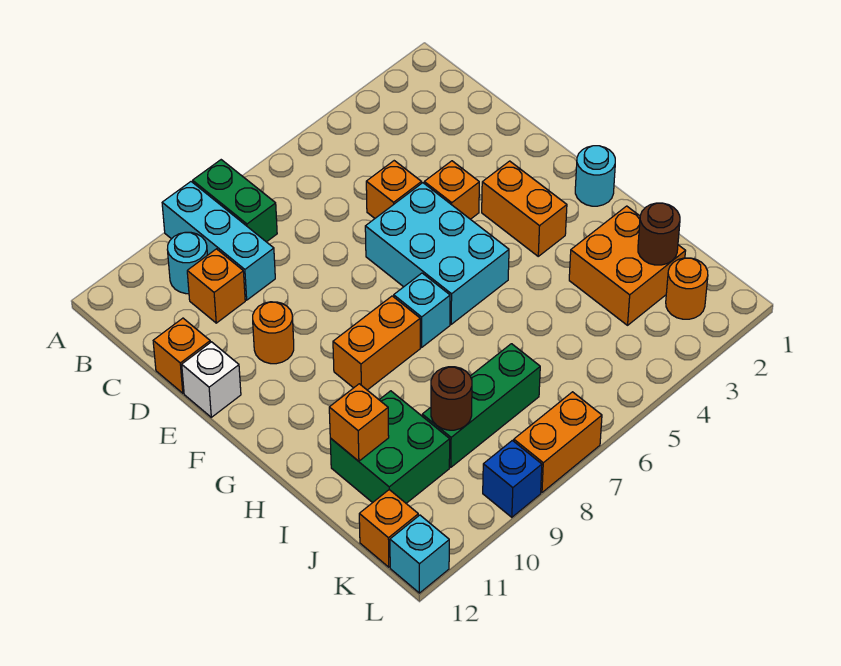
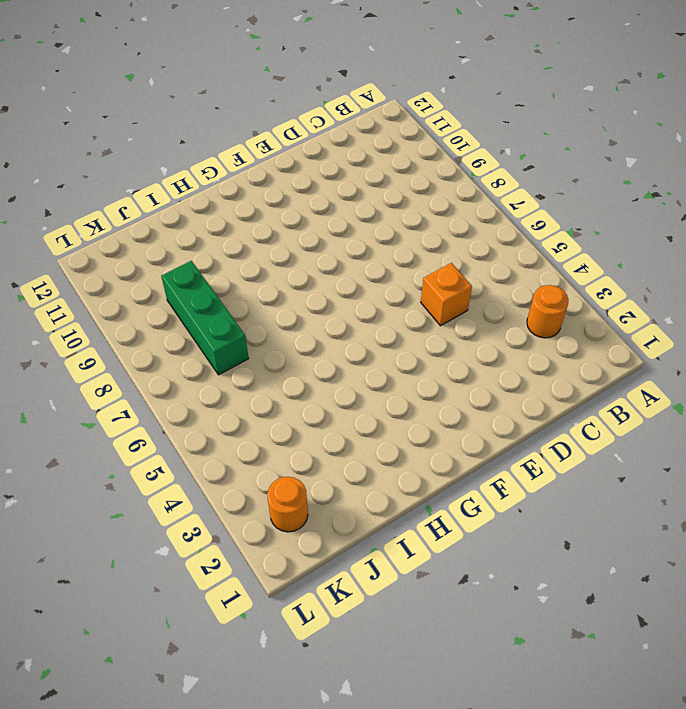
orange 1x1 round brick [527,285,569,338] -> orange 1x1 round brick moved to [253,302,294,364]
none -> green 1x2 brick [193,160,277,242]
none -> cyan 1x3 brick [162,182,275,300]
none -> cyan 1x1 round brick [167,232,207,294]

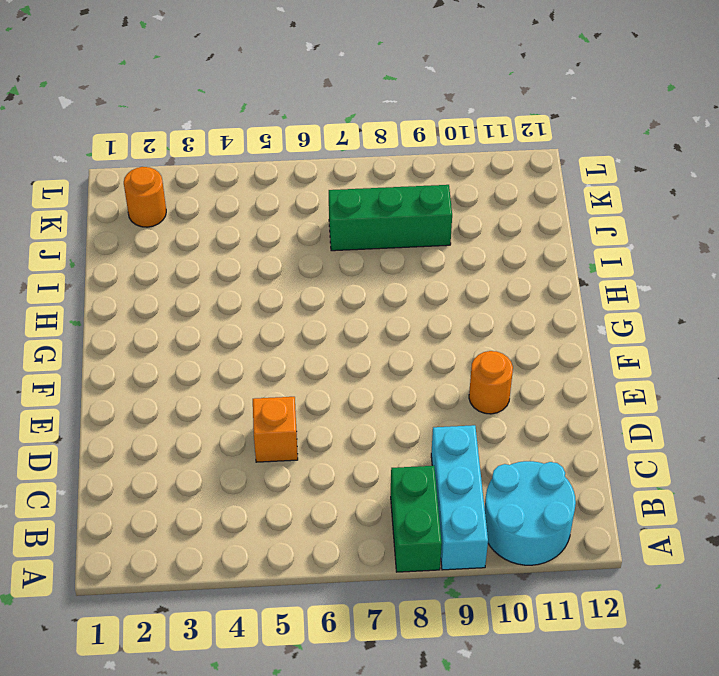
cyan 2x2 round brick [485,461,576,565] -> cyan 1x1 round brick [167,232,207,294]
none -> orange 1x1 brick [187,249,245,323]
none -> orange 1x1 brick [153,318,210,393]
none -> orange 1x1 brick [424,161,479,219]

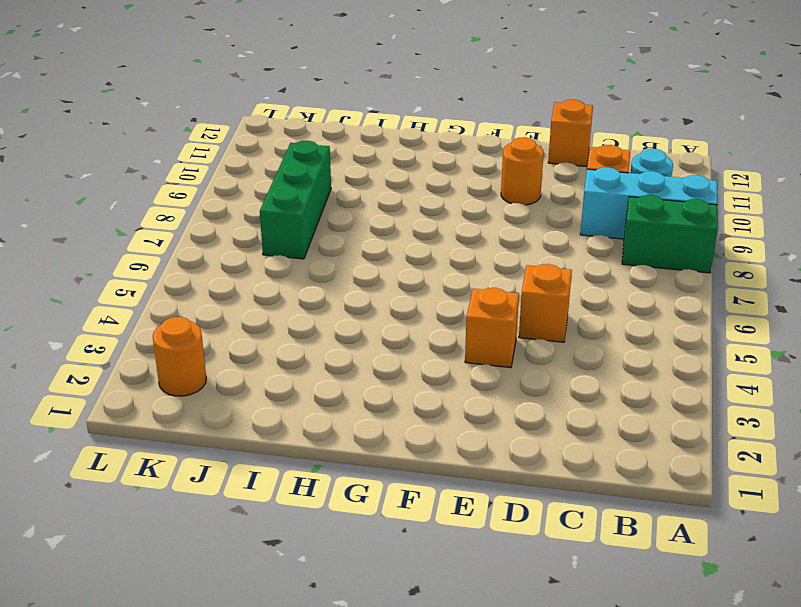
none -> cyan 2x3 brick [365,183,509,324]
none -> white 1x1 brick [182,342,241,417]
none -> orange 1x2 brick [482,161,567,256]

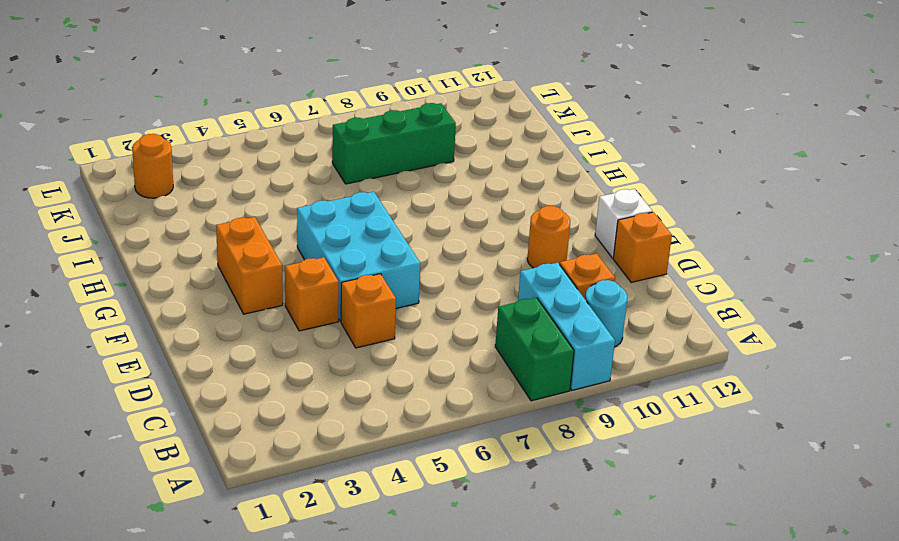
none -> cyan 1x1 round brick [575,146,615,206]
none -> cyan 1x1 brick [394,273,450,347]
none -> orange 1x2 brick [333,296,420,390]

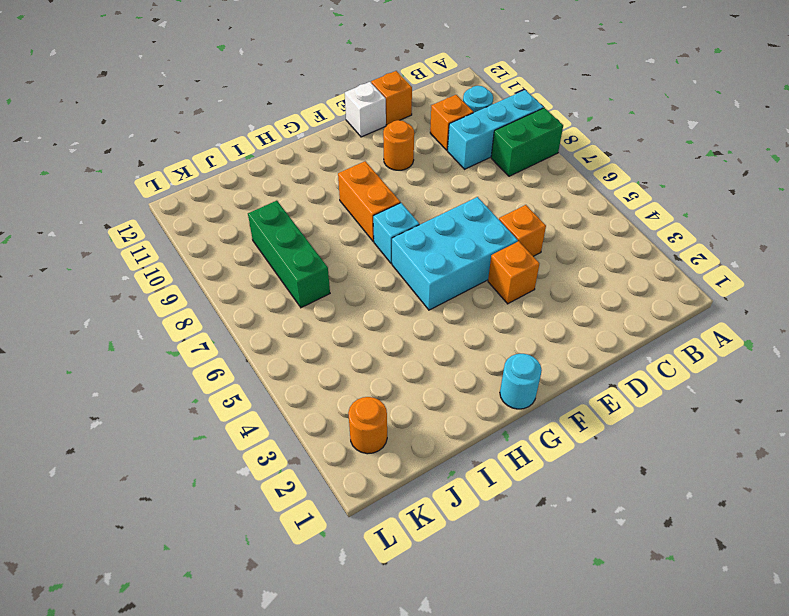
none -> orange 1x2 brick [482,161,567,256]
none -> orange 2x2 brick [569,206,685,325]
none -> green 2x2 brick [330,391,450,503]

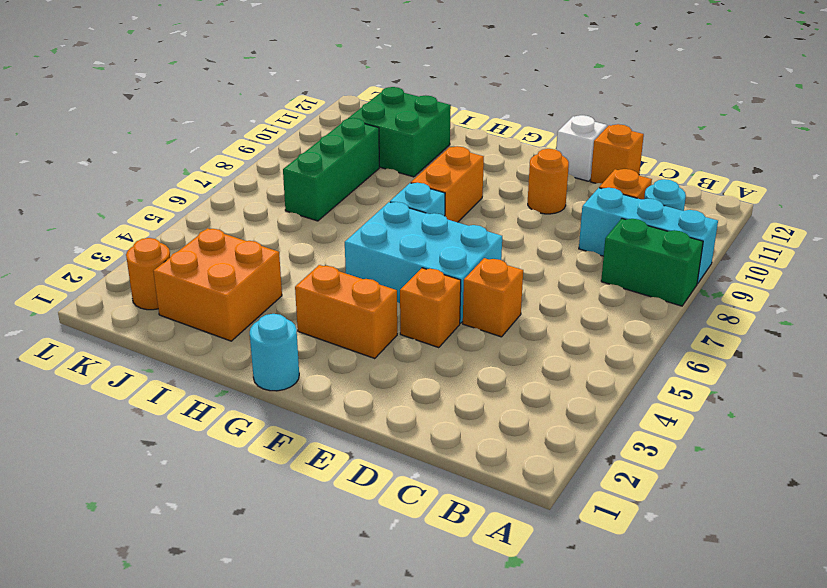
none -> orange 1x1 brick [359,490,418,567]
none -> orange 1x2 brick [514,392,602,492]
none -> blue 1x1 brick [483,440,542,517]

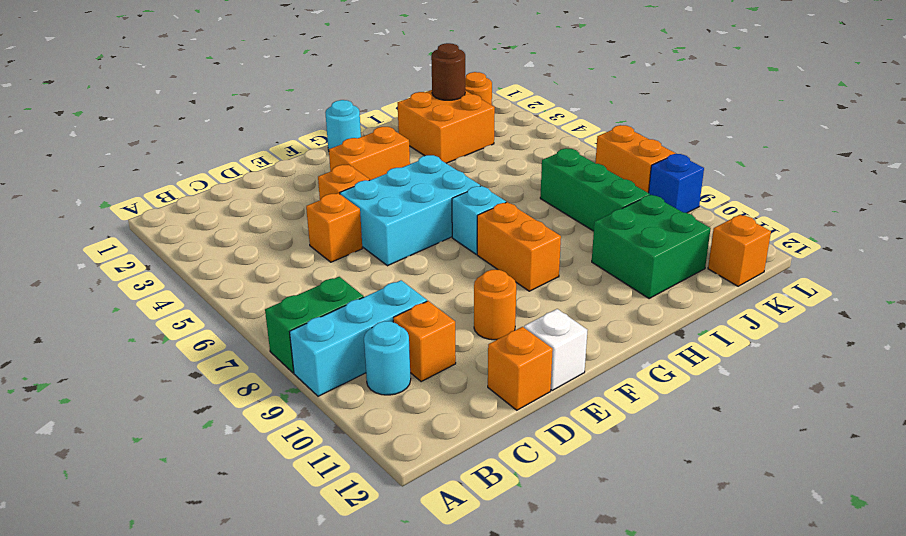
none -> cyan 1x1 brick [390,515,449,593]
none -> orange 1x1 brick [329,384,389,461]
none -> brown 1x1 round brick [431,367,472,430]

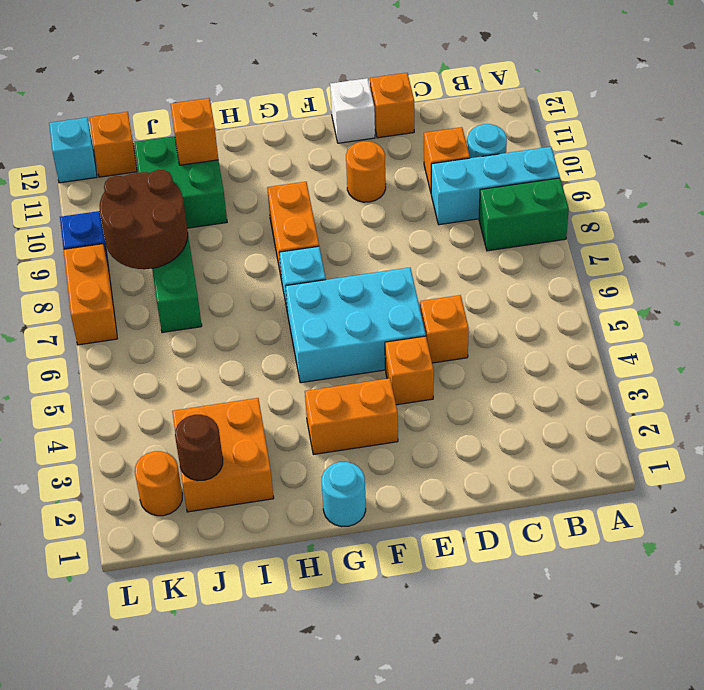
brown 2x2 round brick [100,170,188,269] -> brown 1x1 round brick [431,367,472,430]

